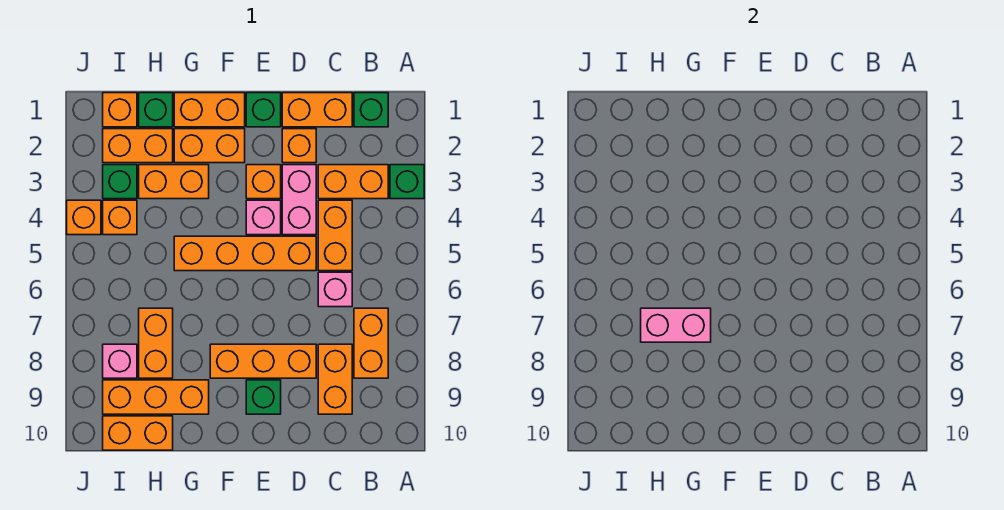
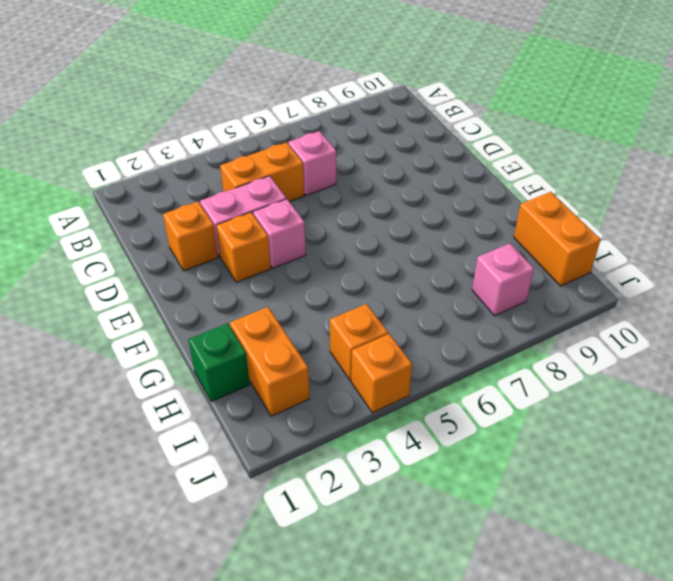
none -> green 1x1 brick [390,165,424,199]
none -> green 1x1 brick [354,93,388,127]
none -> orange 1x2 brick [318,165,388,199]
none -> orange 1x2 brick [354,308,388,378]

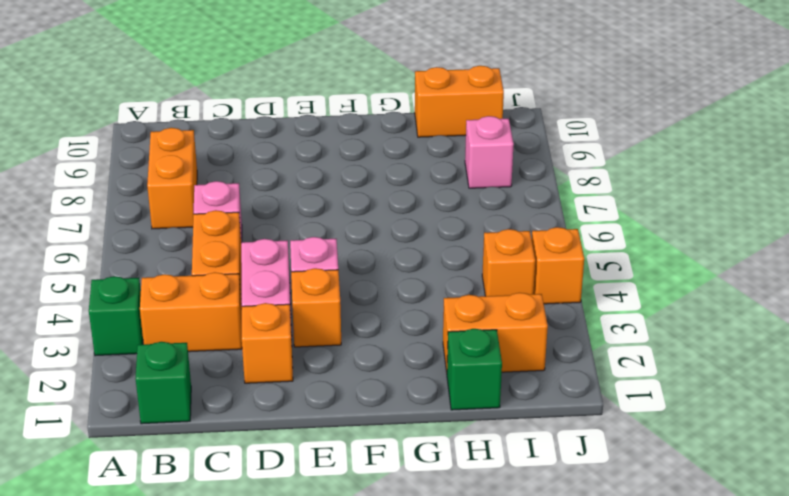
none -> orange 1x2 brick [282,93,352,127]
none -> orange 1x2 brick [318,344,352,414]
none -> orange 1x4 brick [174,236,316,271]
none -> orange 1x3 brick [210,344,316,378]

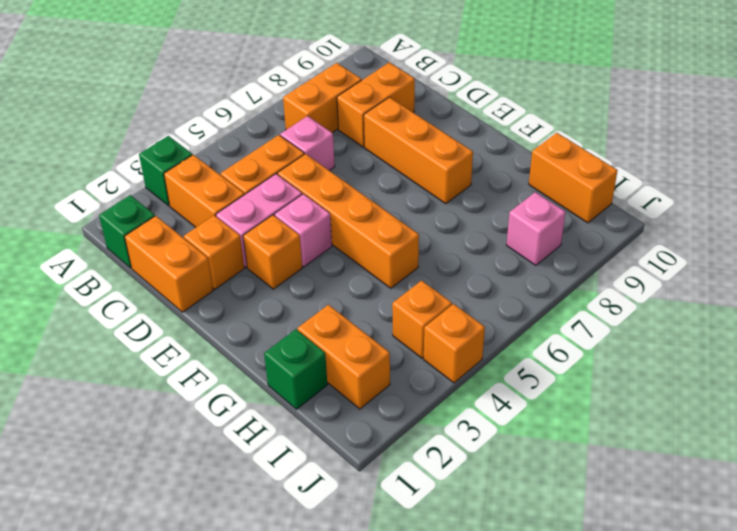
none -> green 1x1 brick [246,93,281,127]
none -> green 1x1 brick [246,380,281,414]
none -> orange 1x2 brick [174,93,245,127]
none -> orange 1x2 brick [174,129,245,163]

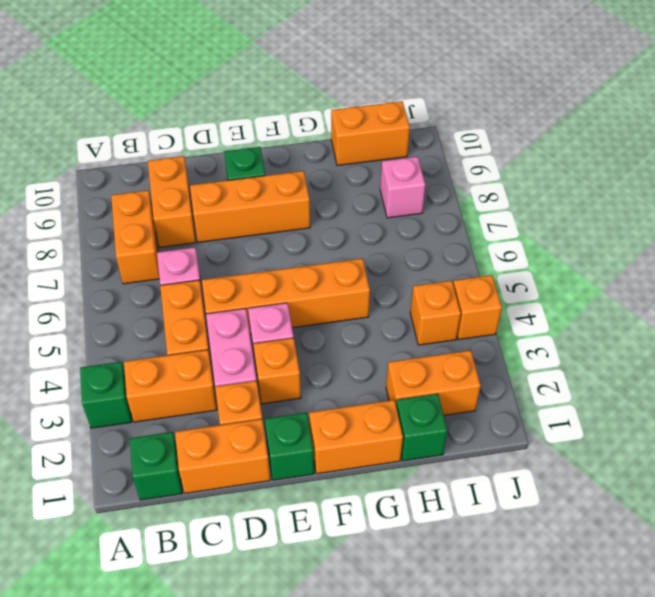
none -> orange 1x2 brick [174,129,245,163]
none -> orange 1x2 brick [139,165,209,199]
none -> orange 1x3 brick [103,380,209,414]
none -> orange 1x2 brick [139,308,173,378]

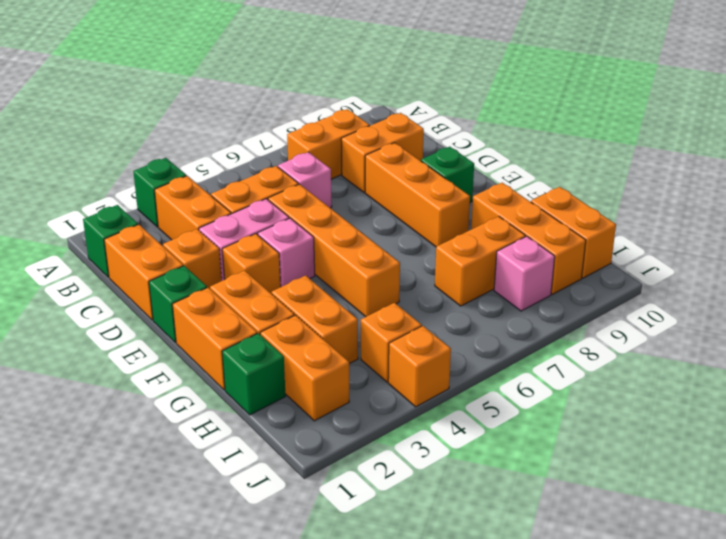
none -> orange 1x1 brick [103,93,137,127]
none -> green 1x1 brick [103,165,137,199]
none -> pink 1x2 brick [641,308,711,342]

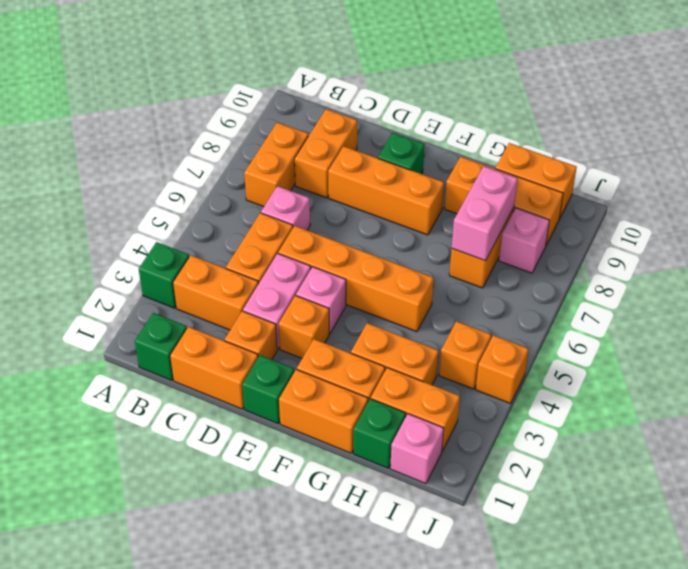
pink 1x2 brick [452,166,518,261] -> pink 1x2 brick turned to [641,308,711,342]
pink 1x1 brick [390,414,444,484] -> orange 1x1 brick [103,93,137,127]
none -> green 1x1 brick [103,165,137,199]

